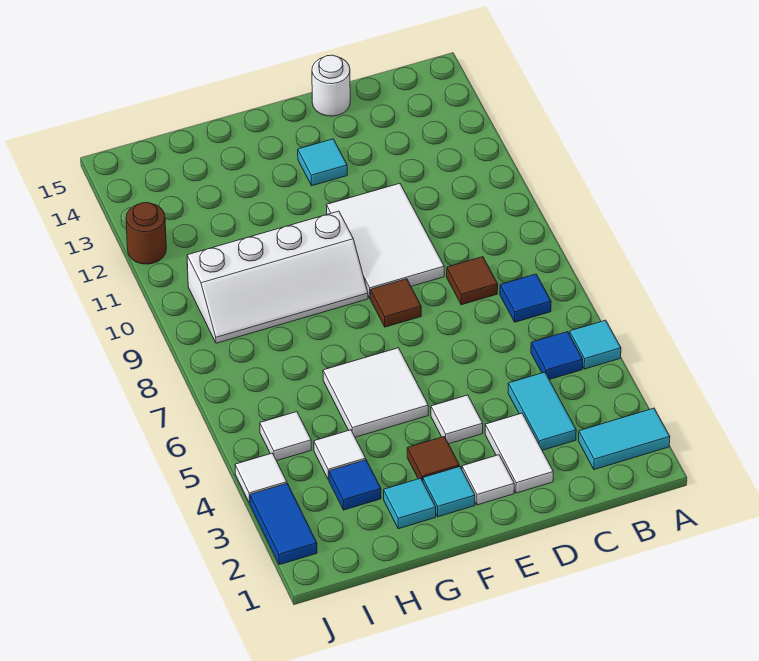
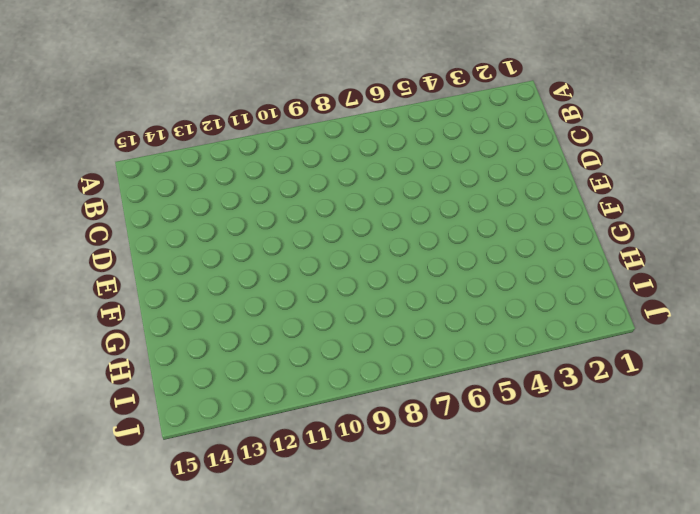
none -> cyan 1x2 tile [579,408,670,470]
none -> cyan 1x1 tile [569,320,621,369]
none -> blue 1x1 tile [531,332,583,380]

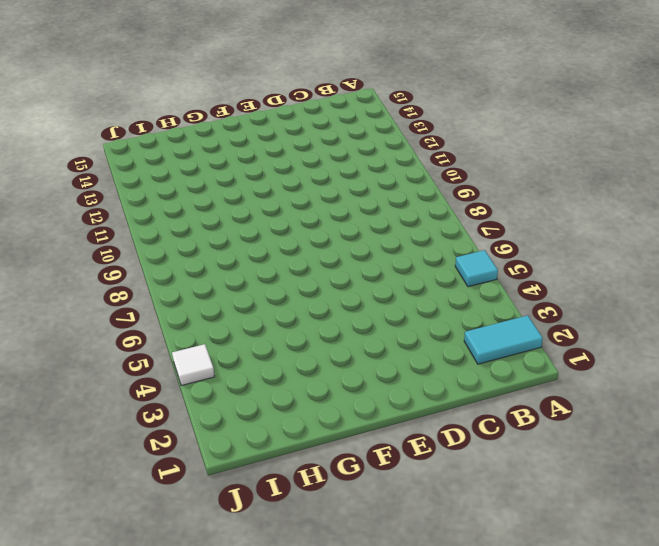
none -> blue 1x1 tile [531,332,583,380]
none -> blue 1x1 tile [500,274,551,322]
none -> cyan 1x2 tile [508,372,576,450]

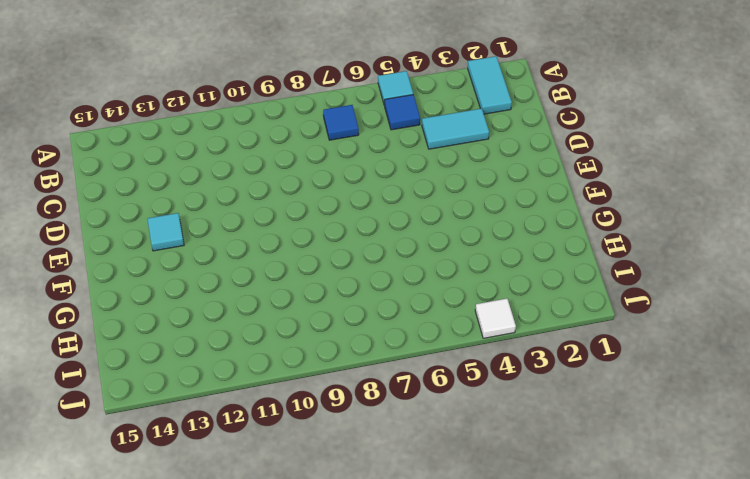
none -> brown 1x1 tile [447,257,498,305]
none -> white 1x2 tile [485,413,553,493]
none -> white 2x3 tile [326,183,444,298]

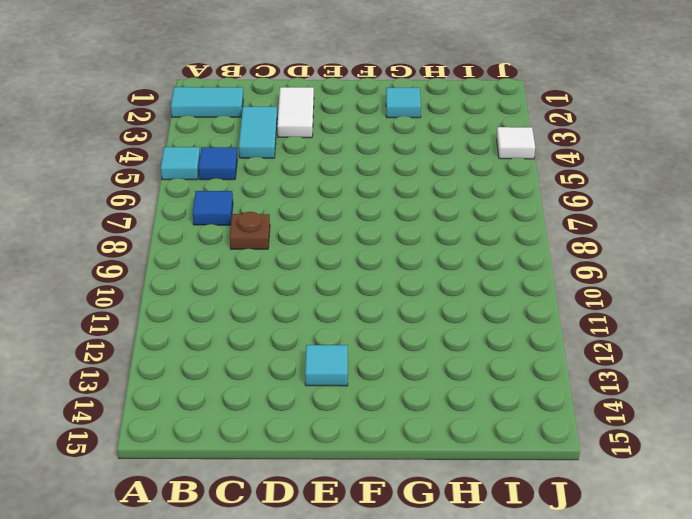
brown 1x1 plate [230,212,270,249] -> brown 1x1 tile [447,257,498,305]
none -> white 2x3 tile [326,183,444,298]
none -> white 1x1 round brick [312,55,350,116]
none -> white 1x1 tile [462,455,514,505]

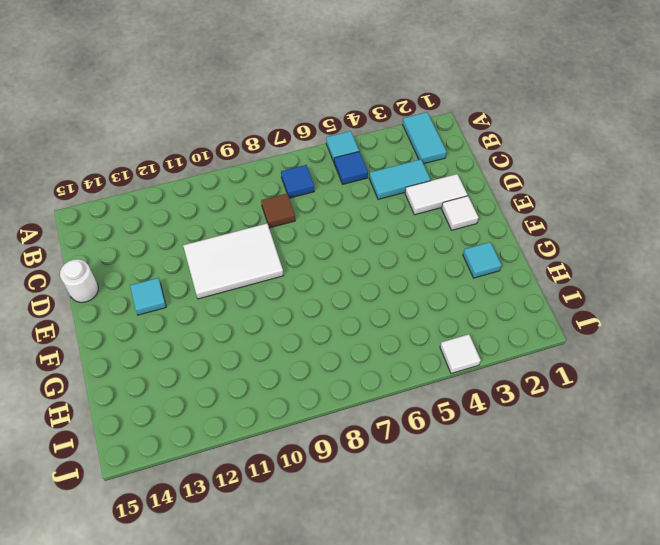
none -> white 1x1 tile [431,395,483,444]
none -> brown 1x1 tile [371,279,421,327]
none -> cyan 1x1 tile [423,466,475,517]

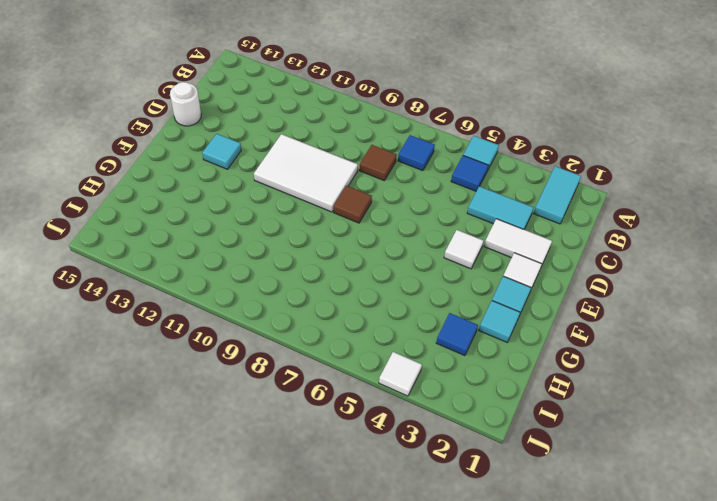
none -> brown 1x1 tile [407,436,459,481]
none -> white 2x2 tile [323,348,428,437]
none -> white 2x4 slope [187,211,368,343]

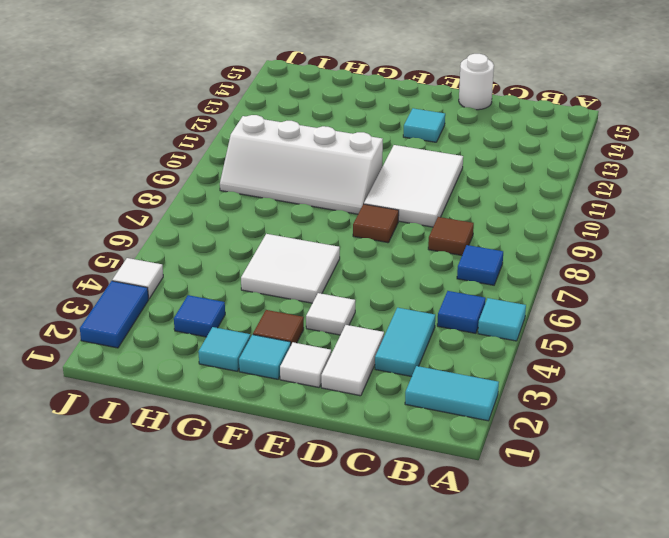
none -> white 1x1 tile [314,430,366,480]
none -> white 1x1 tile [260,412,311,461]
none -> brown 1x1 round brick [126,203,166,264]

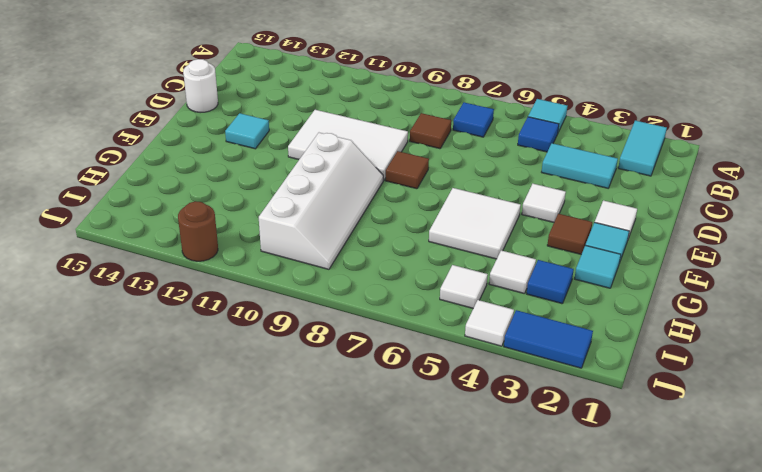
none -> white 1x2 tile [485,413,553,493]

